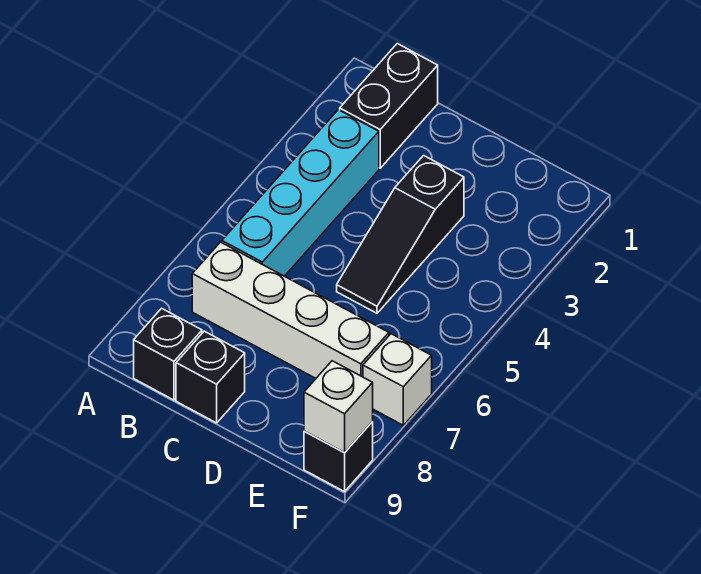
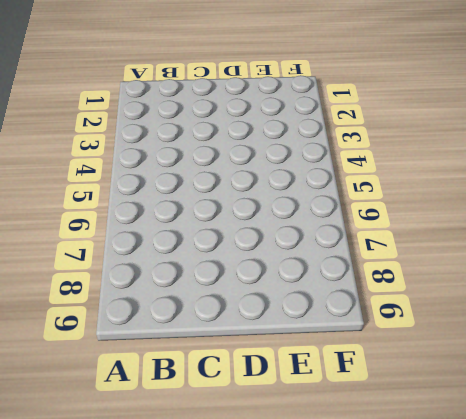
none -> black 1x2 brick [340,44,438,168]
none -> cyan 1x4 brick [222,110,379,276]

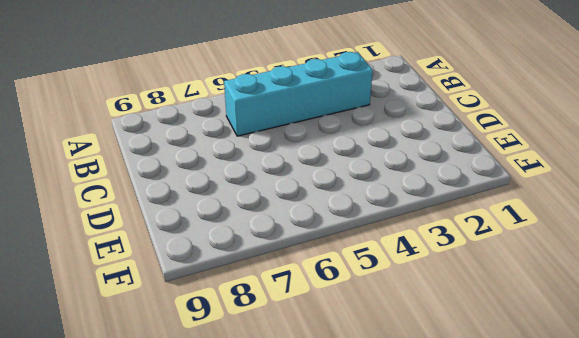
none -> black 1x2 brick [340,44,438,168]
none -> white 1x4 brick [192,242,389,378]

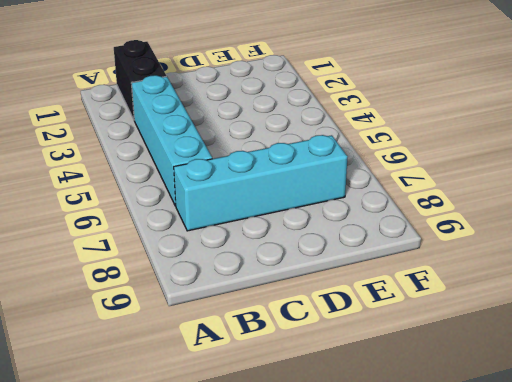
cyan 1x4 brick [174,135,347,231] -> white 1x4 brick [192,242,389,378]
none -> black 1x1 brick [134,308,202,400]
none -> black 1x1 brick [176,331,245,423]

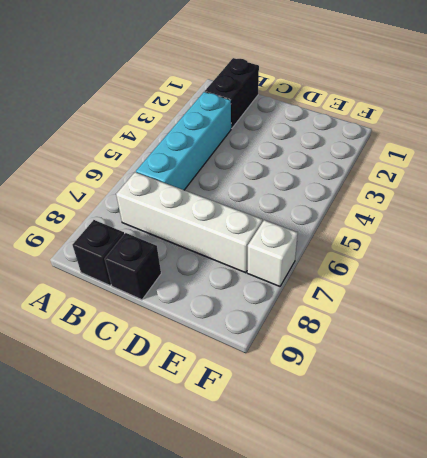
none -> black 1x3 slope [337,156,464,313]
none -> black 1x1 brick [304,422,373,492]

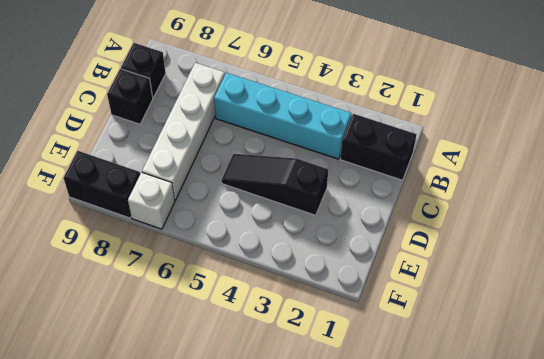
black 1x2 brick [64,151,140,218] -> black 1x1 brick [304,422,373,492]
none -> white 1x1 brick [304,361,373,453]

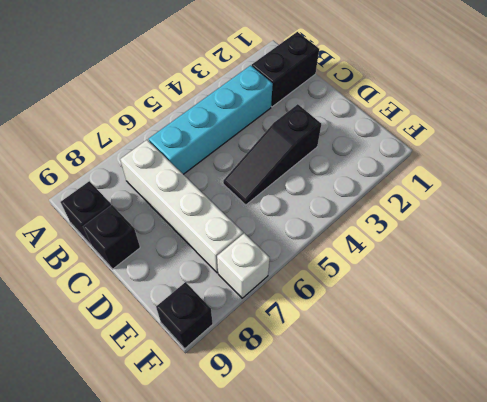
none -> white 1x1 brick [304,361,373,453]

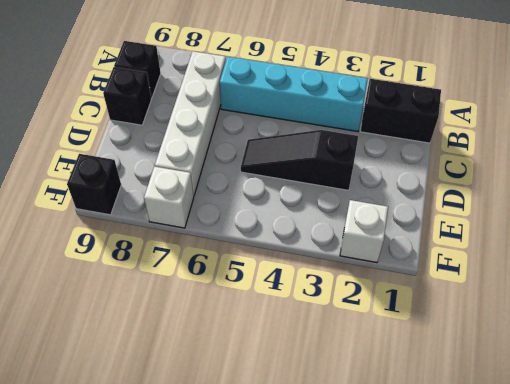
white 1x1 brick [340,200,388,263] -> white 1x1 brick moved to [304,361,373,453]

